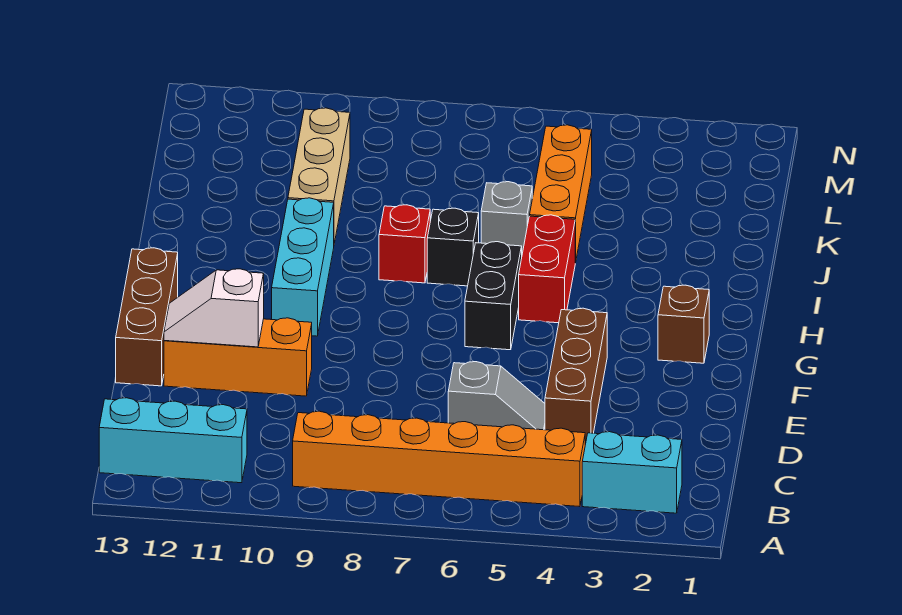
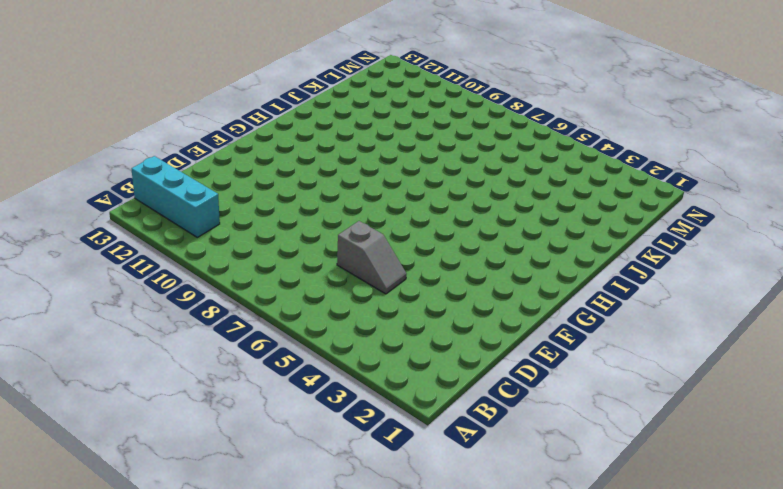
none -> cyan 1x2 brick [582,432,682,513]
none -> orange 1x6 brick [293,411,585,507]
none -> brown 1x3 brick [545,308,607,444]

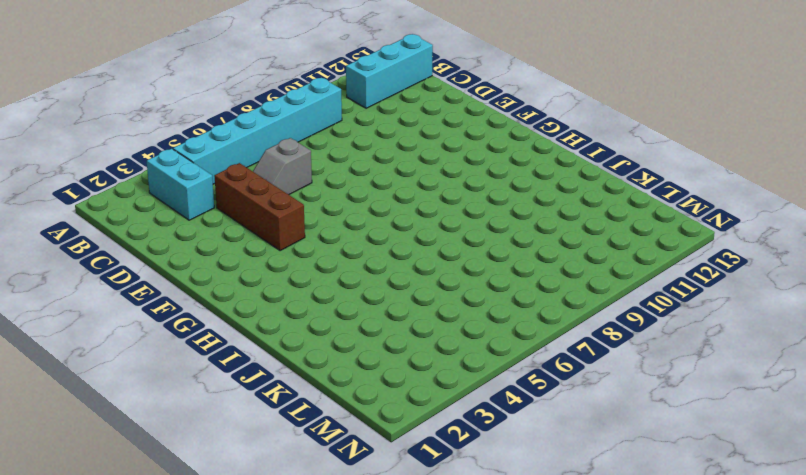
cyan 1x2 brick [147,149,214,220] -> cyan 1x2 brick turned to [582,432,682,513]
cyan 1x6 brick [173,78,342,184] -> orange 1x6 brick [293,411,585,507]
none -> orange 1x3 brick [164,318,312,396]
none -> brown 1x3 brick [116,248,178,386]
none -> brown 1x1 brick [658,285,709,363]

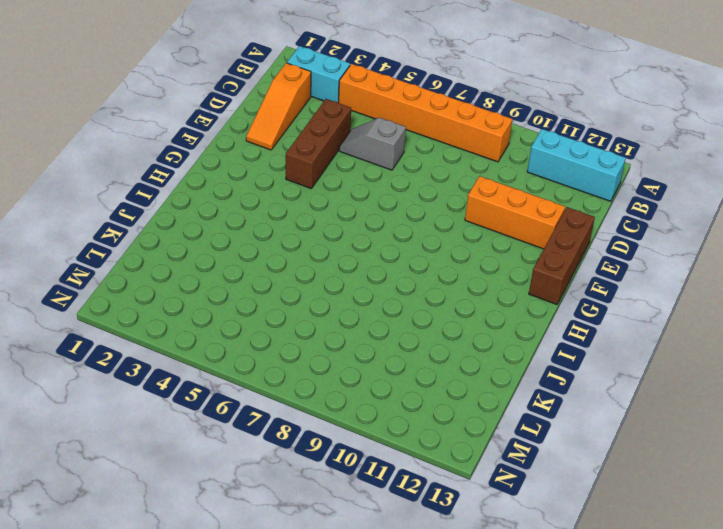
orange 1x3 slope [246,63,311,150] -> none
none -> brown 1x1 brick [658,285,709,363]
none -> black 1x2 brick [465,242,522,350]
none -> cyan 1x3 brick [272,198,334,336]

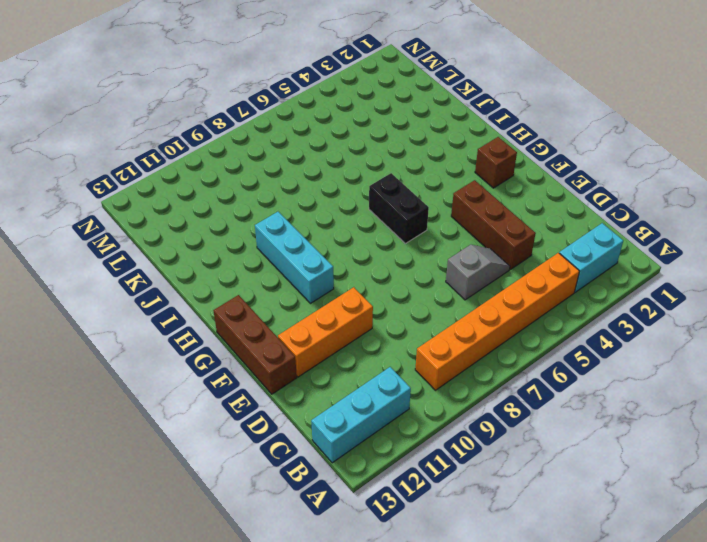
none -> red 1x2 brick [519,215,575,323]
none -> black 1x1 brick [427,208,479,286]
none -> red 1x1 brick [379,205,430,283]

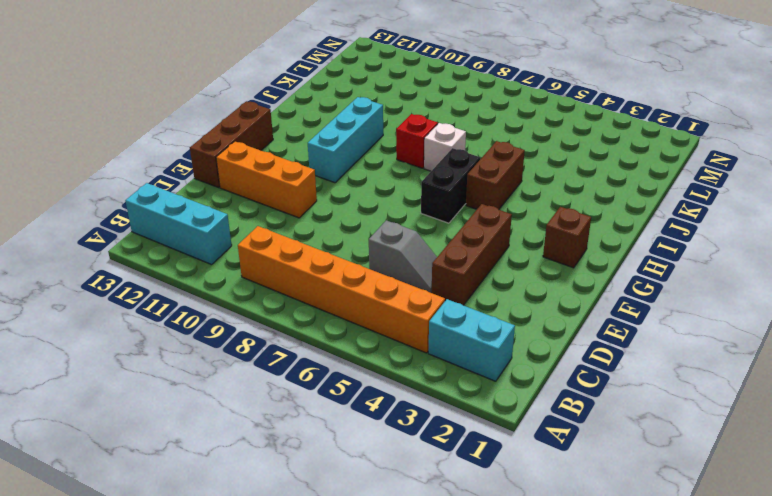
brown 1x2 brick [466,141,525,209] -> red 1x2 brick [519,215,575,323]
white 1x1 brick [424,123,466,171] -> black 1x1 brick [427,208,479,286]
none -> orange 1x3 brick [530,125,592,263]
none -> grey 1x1 brick [481,182,532,253]
none -> tan 1x3 brick [288,108,350,243]

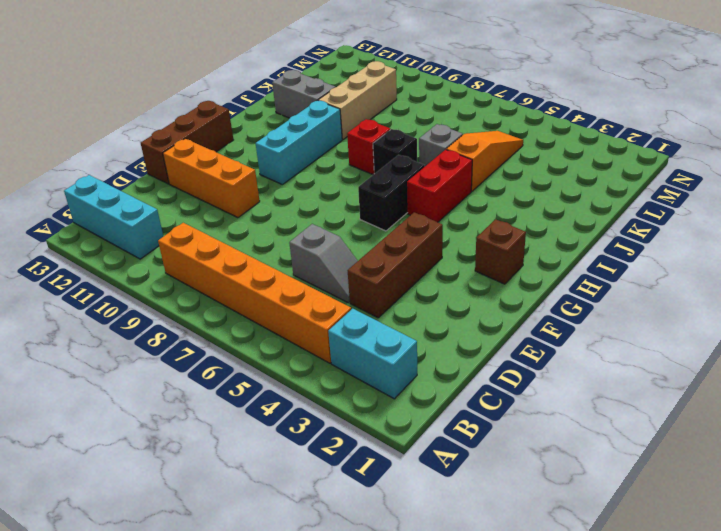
orange 1x3 slope [446,131,523,191] -> orange 1x3 brick [530,125,592,263]
grey 1x2 brick [272,70,335,118] -> none
none -> white 1x2 slope [164,269,264,347]

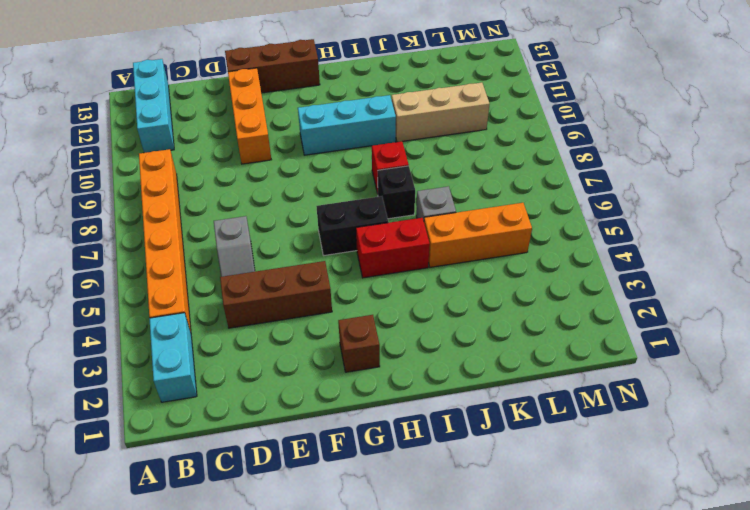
none -> white 1x2 slope [164,269,264,347]

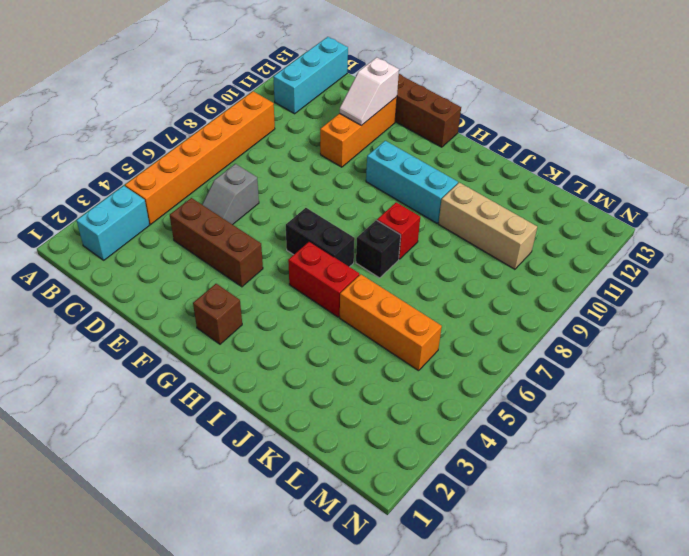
white 1x2 slope [339,57,399,126] -> white 1x2 slope turned to [164,269,264,347]
none -> grey 1x1 brick [481,182,532,253]

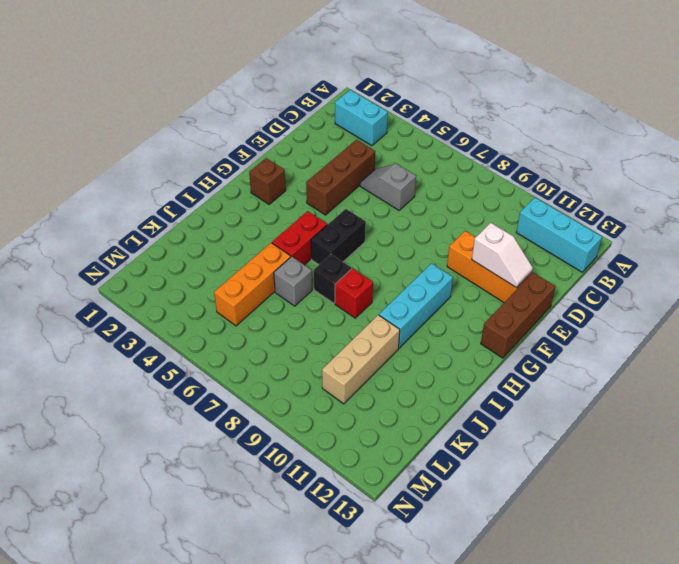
none -> orange 1x6 brick [293,411,585,507]

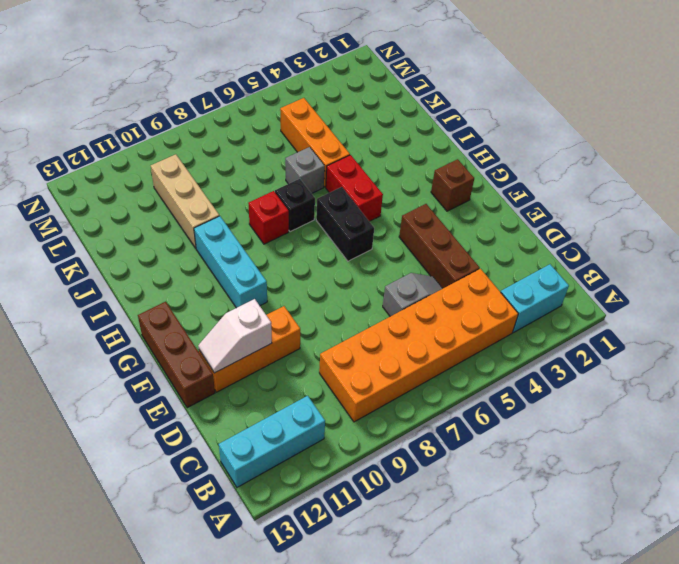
orange 2x6 brick [319,269,518,422] -> orange 1x6 brick [293,411,585,507]

